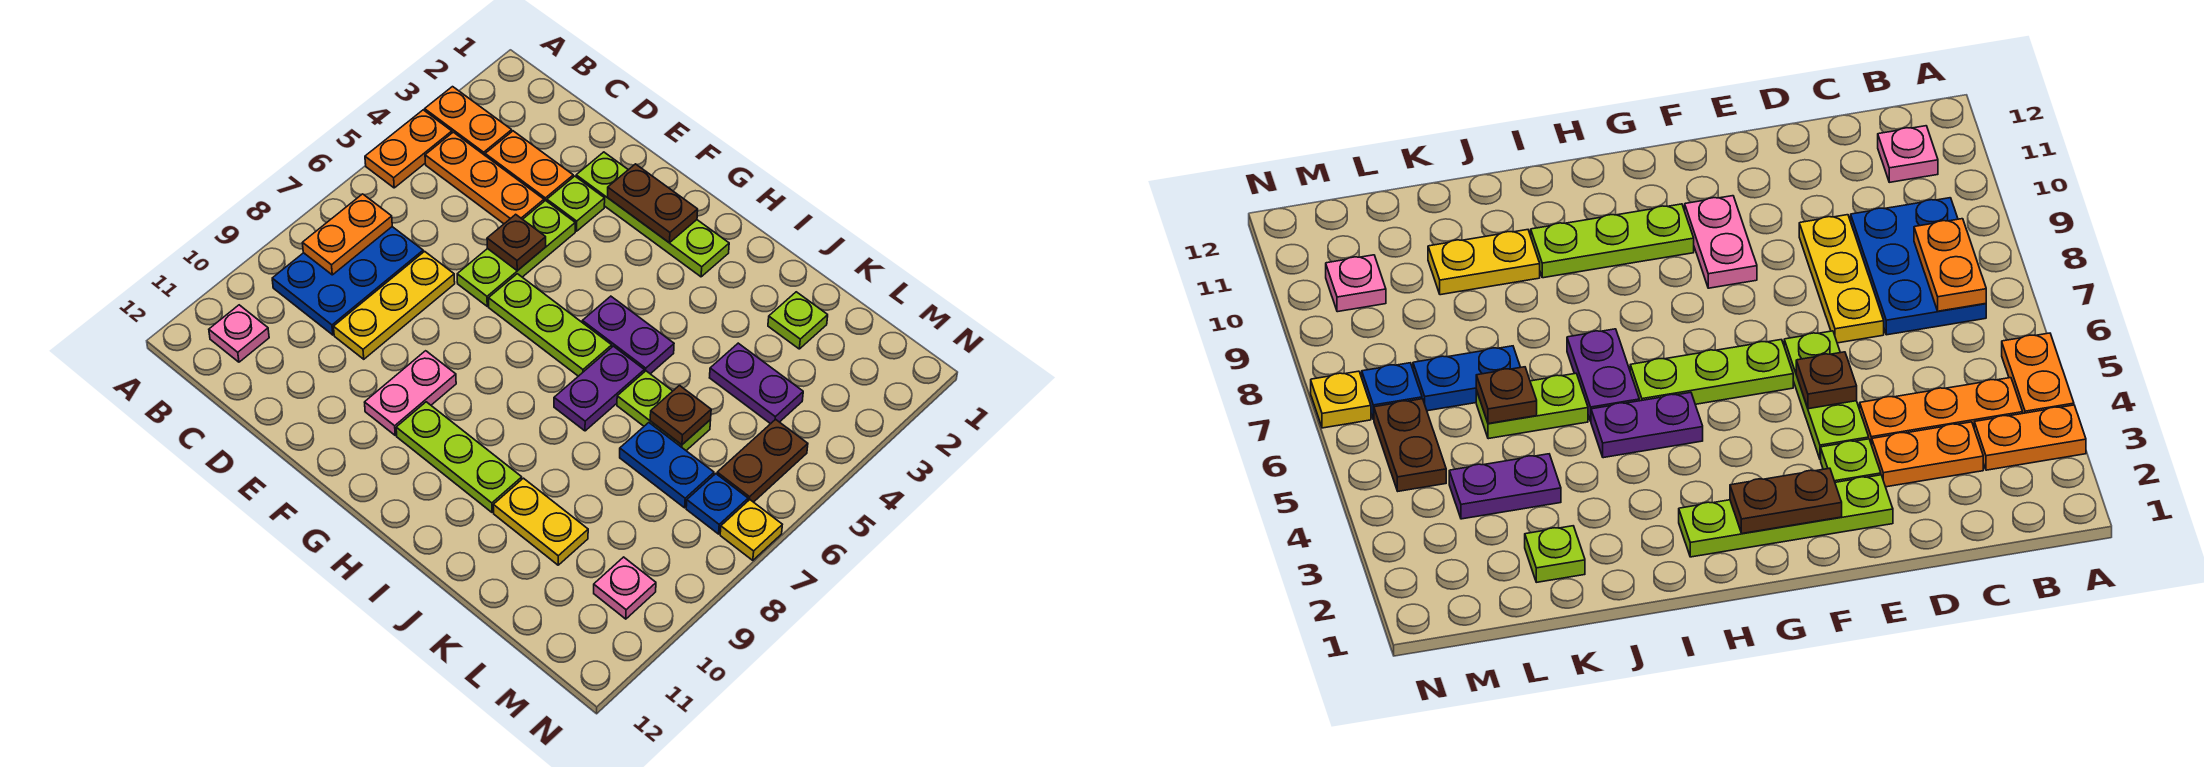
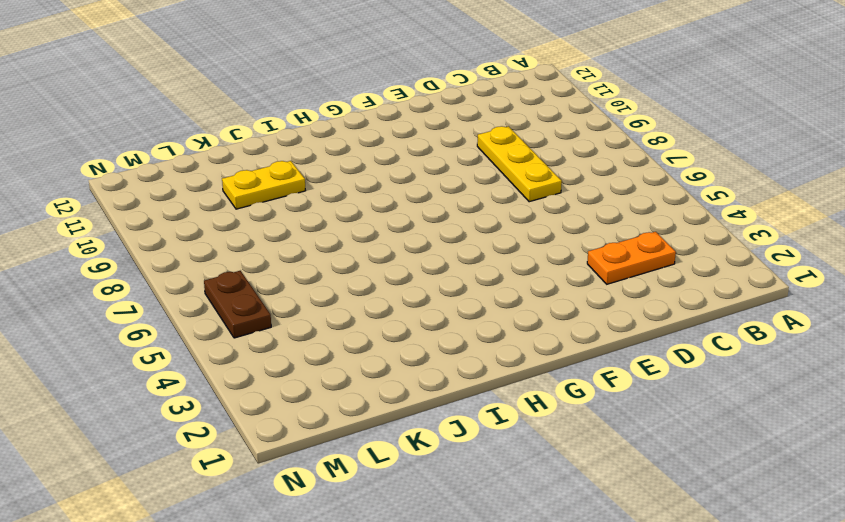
none -> orange 1x2 plate [425,87,512,155]
none -> orange 1x2 plate [365,110,452,188]
none -> orange 1x3 plate [425,132,544,224]

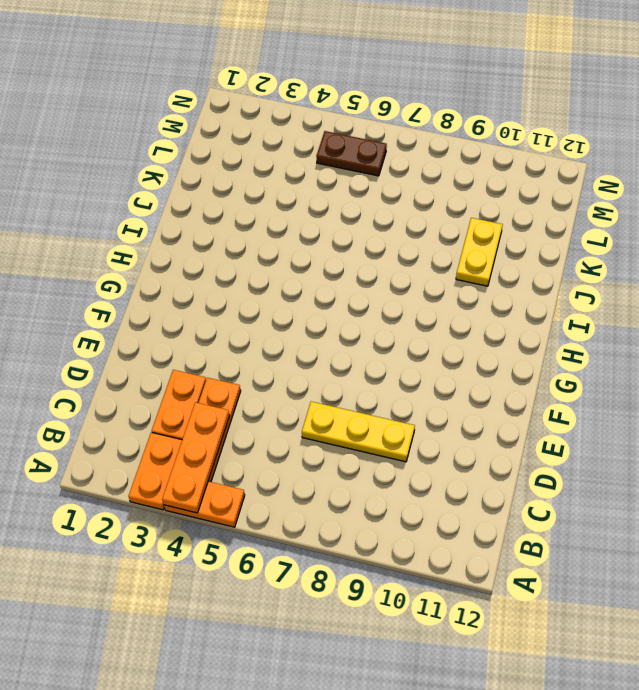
orange 1x3 plate [162,402,229,513] -> none
none -> blue 2x3 plate [272,227,423,335]
none -> pink 1x1 plate [209,305,269,362]
none -> lime 1x4 plate [576,152,729,277]

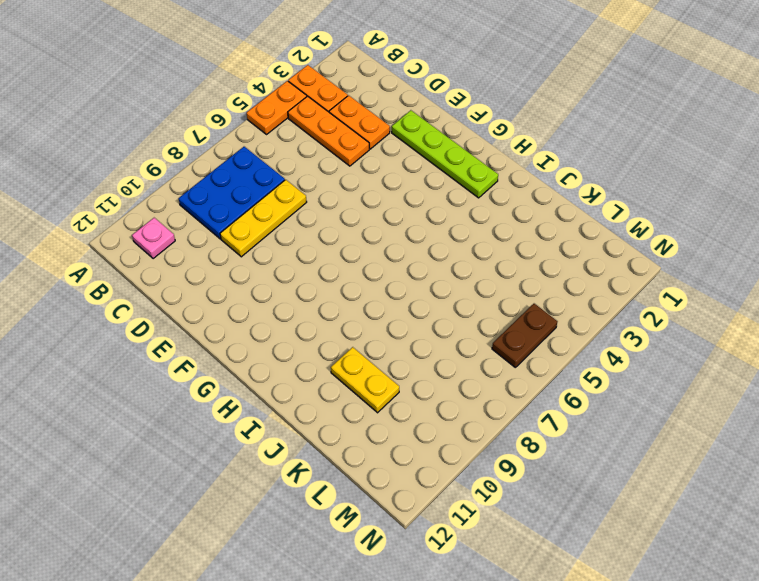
none -> lime 1x1 plate [547,176,605,231]
none -> lime 1x3 plate [457,200,575,306]
none -> lime 1x3 plate [489,274,612,376]

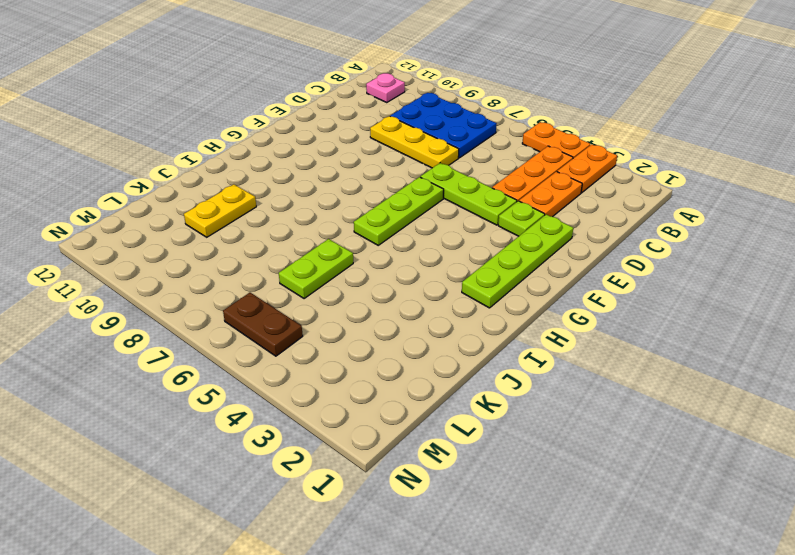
none -> pink 1x2 plate [365,351,456,435]
none -> lime 1x3 plate [396,402,522,512]
none -> purple 1x2 plate [582,296,674,374]

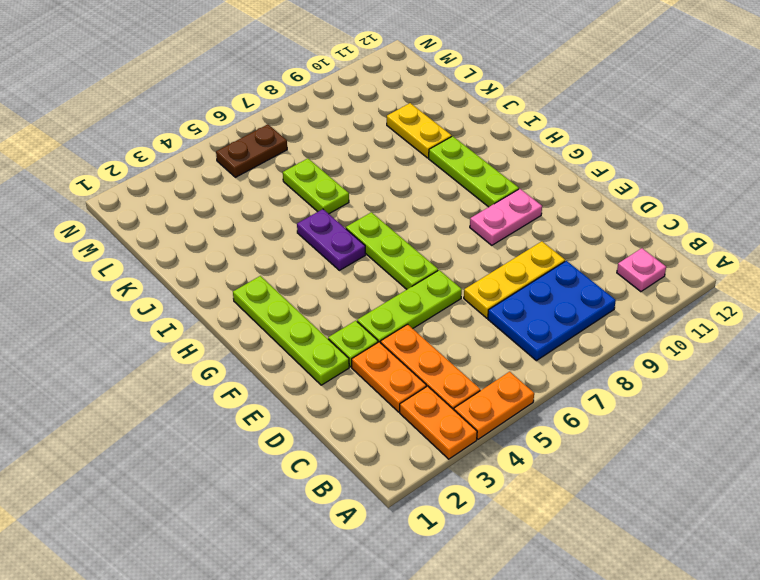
none -> purple 1x2 plate [554,346,644,431]
none -> lime 1x1 plate [768,292,828,349]
none -> purple 1x2 plate [710,343,803,424]

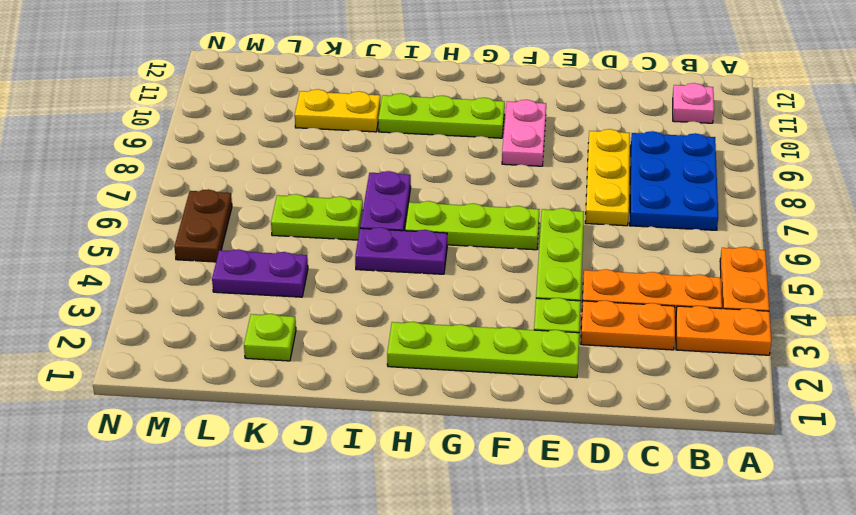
none -> blue 1x2 plate [620,423,714,508]
none -> blue 1x1 plate [686,474,748,534]
none -> pink 1x1 plate [594,557,656,619]

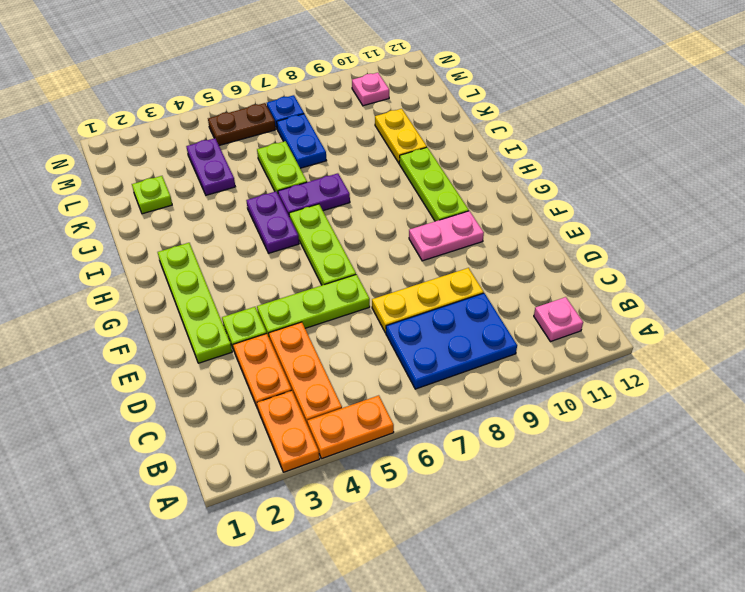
none -> yellow 1x1 plate [720,500,782,560]
none -> orange 1x2 plate [302,194,392,275]
none -> brown 1x1 plate [487,214,546,271]

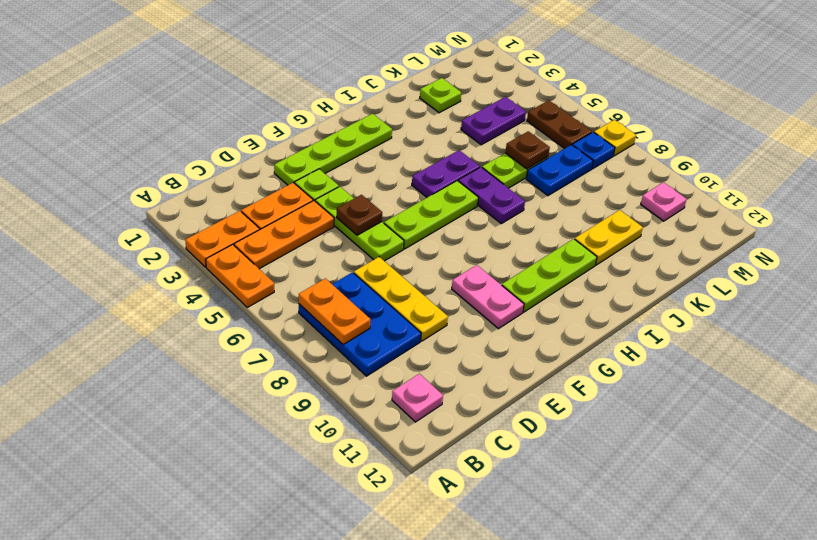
none -> brown 1x2 plate [608,164,698,243]

